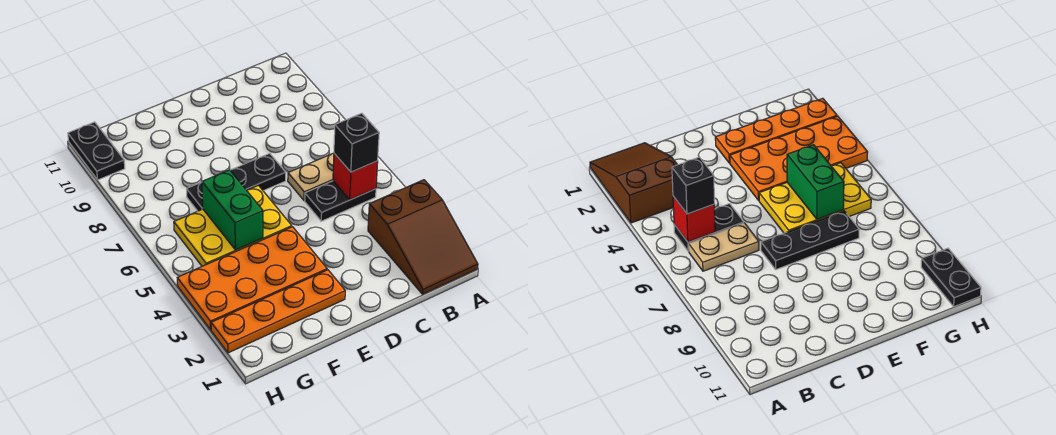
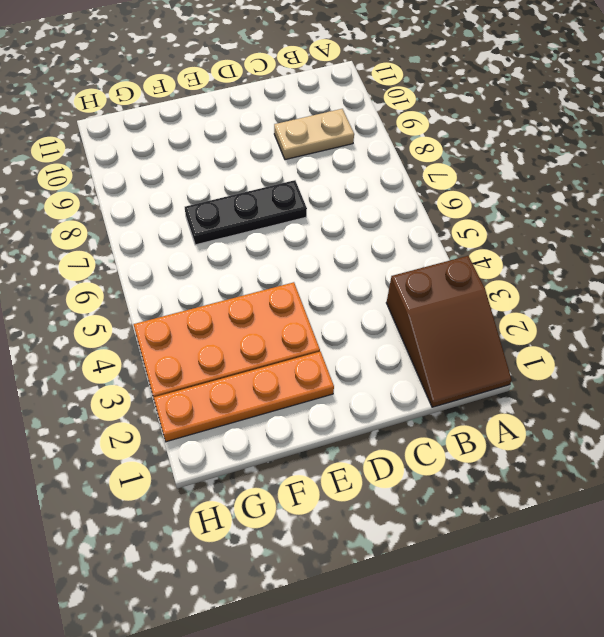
tan 1x2 plate [274,109,354,160] -> tan 1x2 plate moved to [288,153,334,201]
none -> black 1x2 plate [305,181,376,221]
none -> yellow 2x3 plate [174,185,292,266]

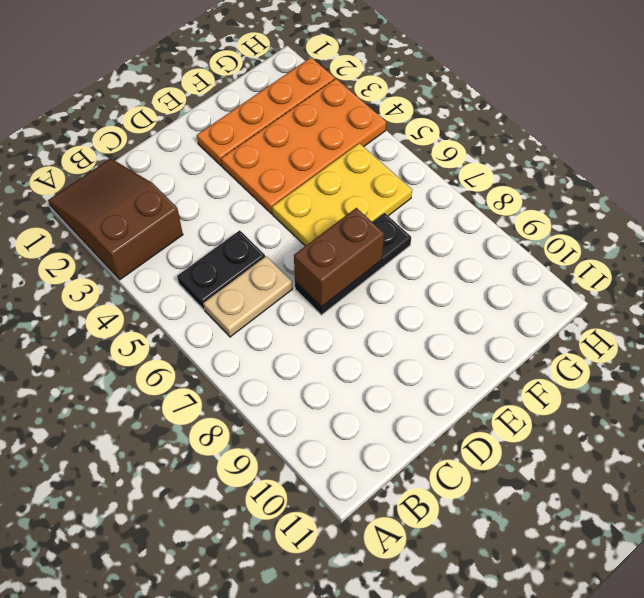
brown 1x2 brick [294,208,384,307] -> none
none -> black 1x2 plate [68,122,125,180]
none -> red 1x1 brick [333,154,378,200]

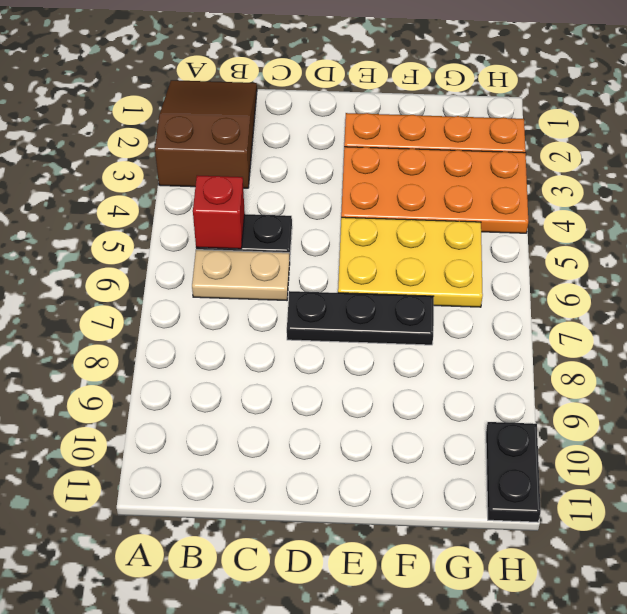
none -> green 1x2 brick [202,170,263,250]
none -> black 1x1 brick [334,113,379,172]

